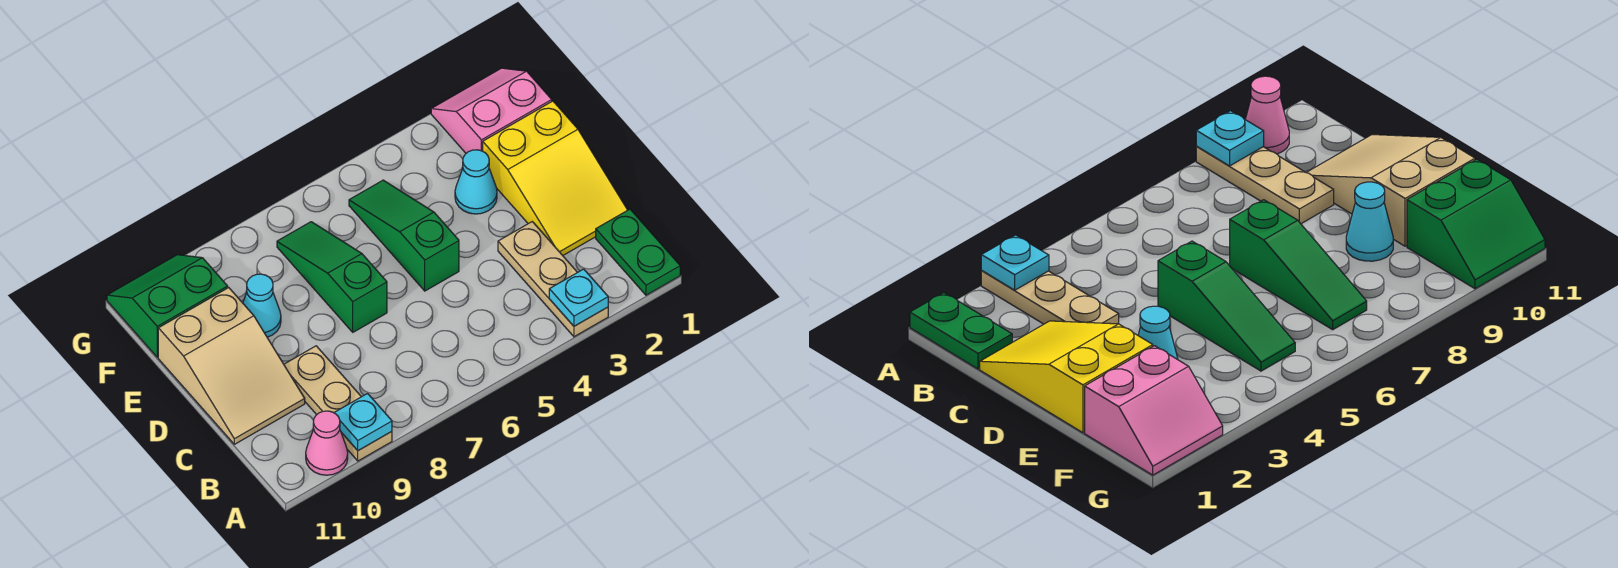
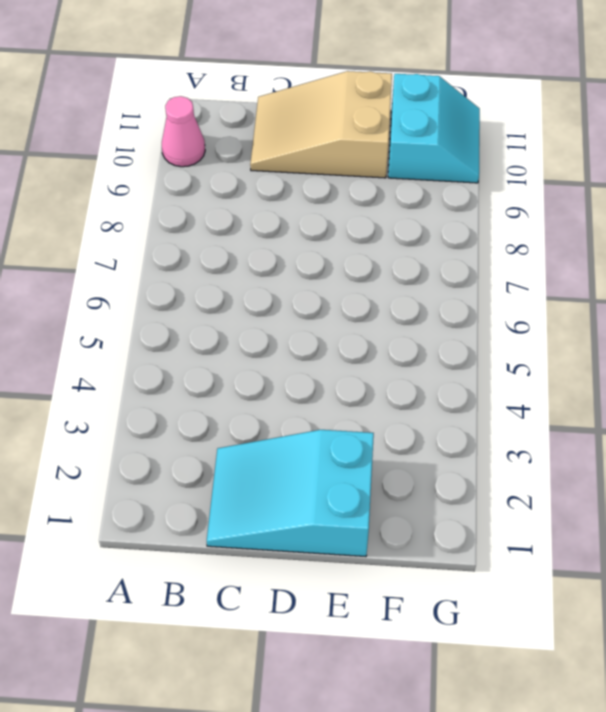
cyan 2x3 slope [207,430,374,557] -> yellow 2x3 slope [483,101,627,255]
cyan 2x2 slope [388,74,480,183] -> green 2x2 slope [107,255,228,357]
none -> green 1x2 plate [596,209,680,295]
none -> tan 1x3 plate [498,222,608,337]
none -> tan 1x3 plate [284,346,392,461]

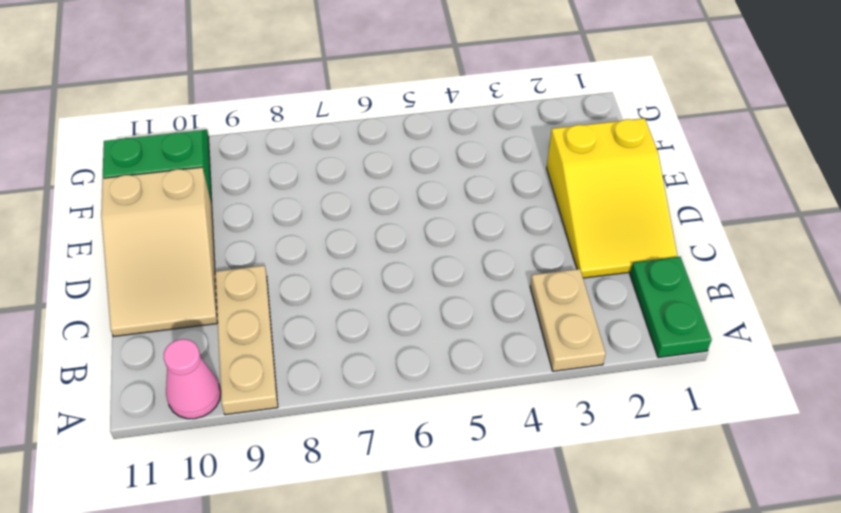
tan 1x2 plate [530,269,606,371] -> tan 1x3 plate [498,222,608,337]
none -> green 1x3 slope [349,180,459,291]
none -> green 1x3 slope [277,222,387,332]
none -> cyan 1x1 cone [455,150,497,214]

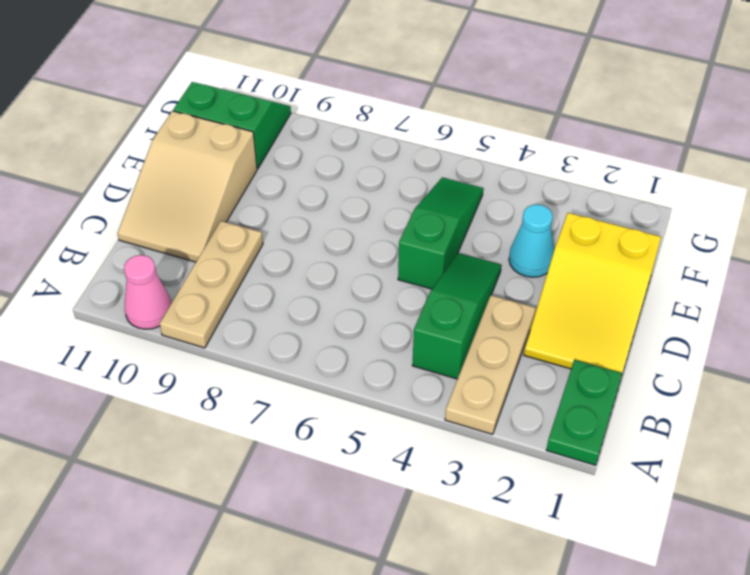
green 1x3 slope [412,253,501,379] -> green 1x3 slope moved to [277,222,387,332]
none -> cyan 1x1 cone [243,274,281,337]
none -> pink 2x2 slope [431,68,552,153]
none -> cyan 1x1 plate [549,269,608,326]

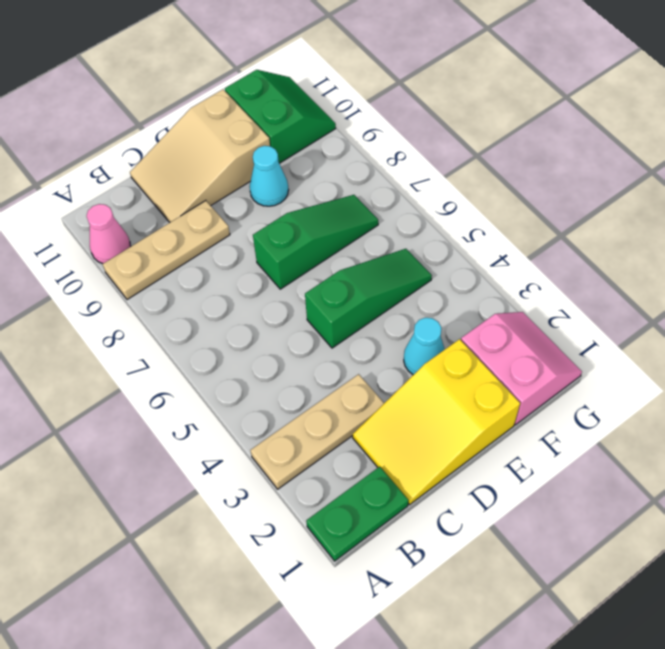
none -> cyan 1x1 plate [549,269,608,326]
none -> cyan 1x1 plate [334,394,392,451]

